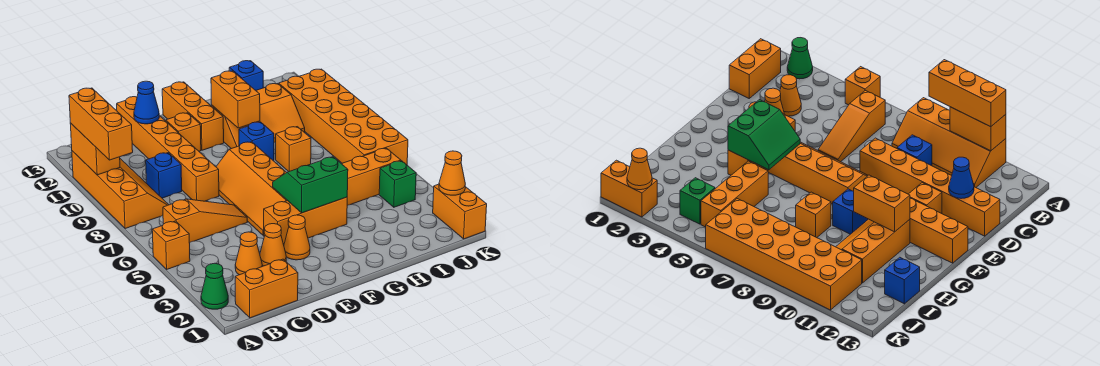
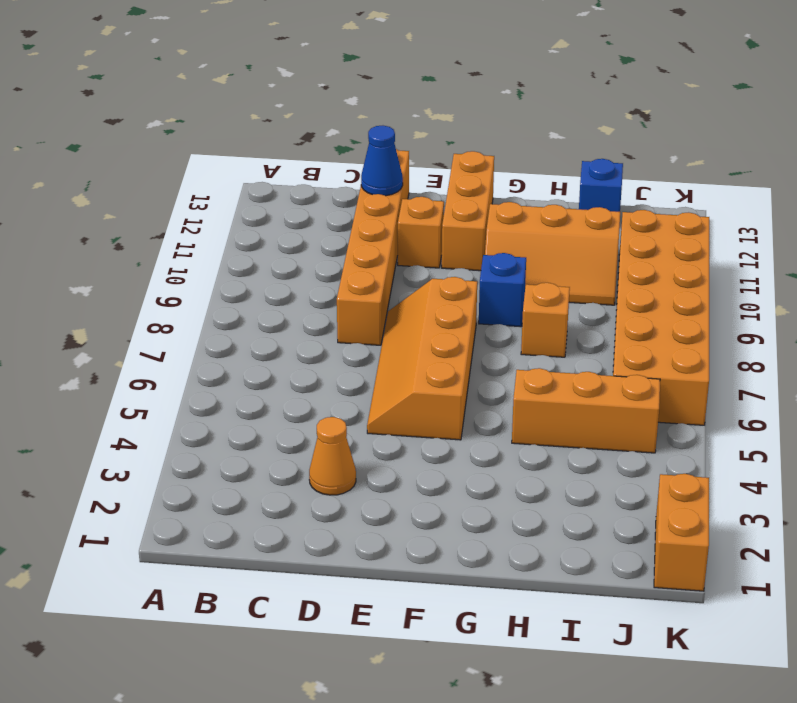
none -> green 1x1 cone [201,263,228,309]
none -> orange 1x1 brick [152,221,190,269]
none -> orange 2x4 slope [72,151,169,229]

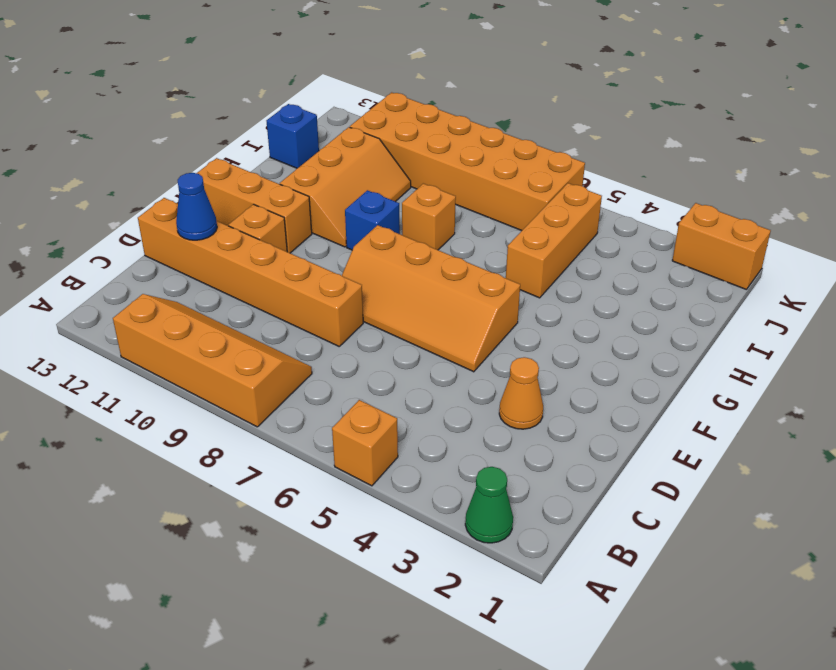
none -> orange 1x2 brick [235,259,298,318]
none -> orange 1x3 slope [163,199,247,243]
none -> orange 1x1 cone [235,232,262,275]

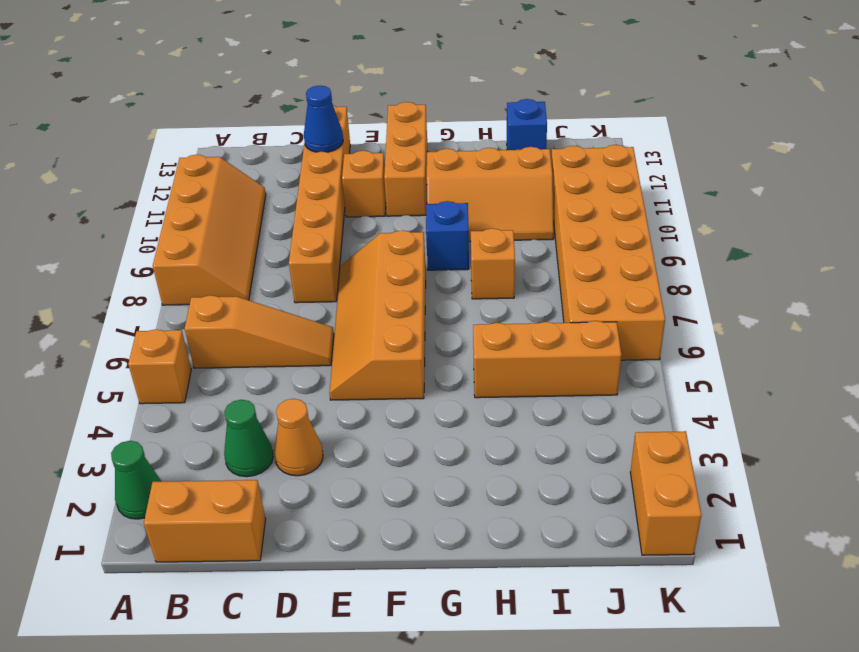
green 1x1 cone [224,400,273,477] -> orange 1x1 cone [235,232,262,275]
none -> blue 1x1 brick [146,153,182,198]
none -> orange 1x1 cone [284,215,310,260]
none -> orange 1x3 brick [264,197,347,245]

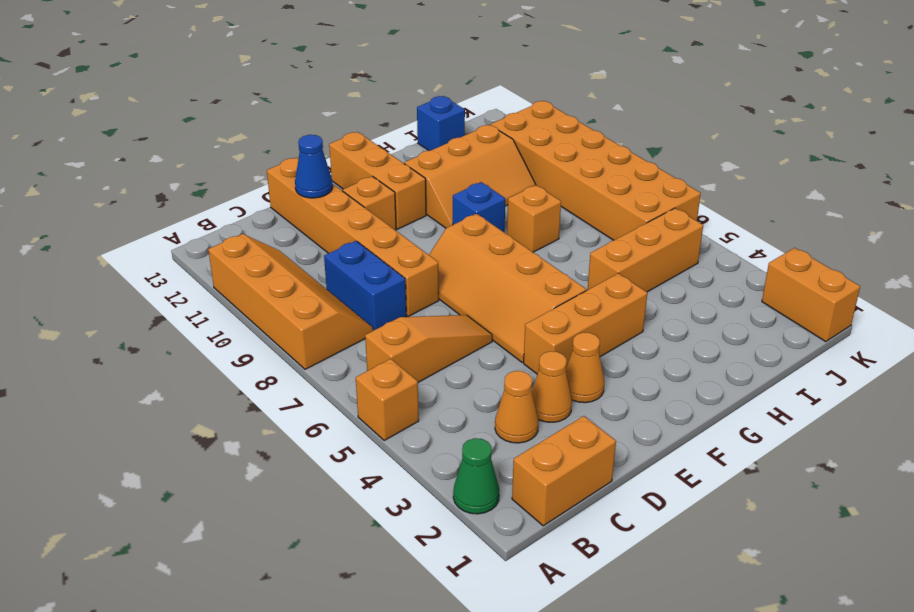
blue 1x2 brick [324,241,406,331] -> blue 1x1 brick [146,153,182,198]
none -> green 1x1 brick [379,161,416,207]
none -> orange 1x2 brick [70,123,120,175]
none -> green 2x2 slope [273,157,348,213]

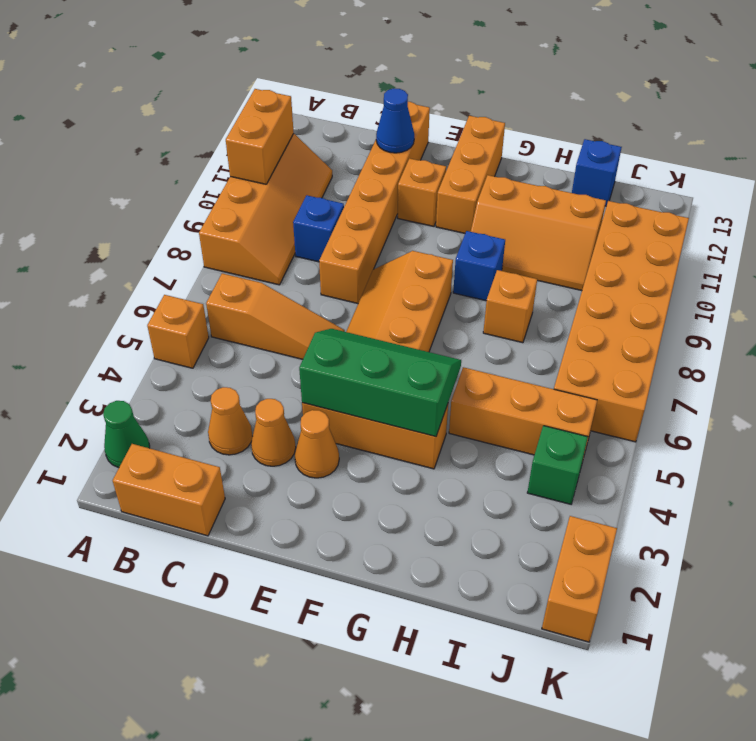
green 2x3 slope [299,329,461,437] -> green 2x2 slope [273,157,348,213]
none -> orange 1x2 brick [211,71,260,128]
none -> orange 1x1 cone [439,151,465,195]
none -> orange 1x3 brick [69,88,133,160]

